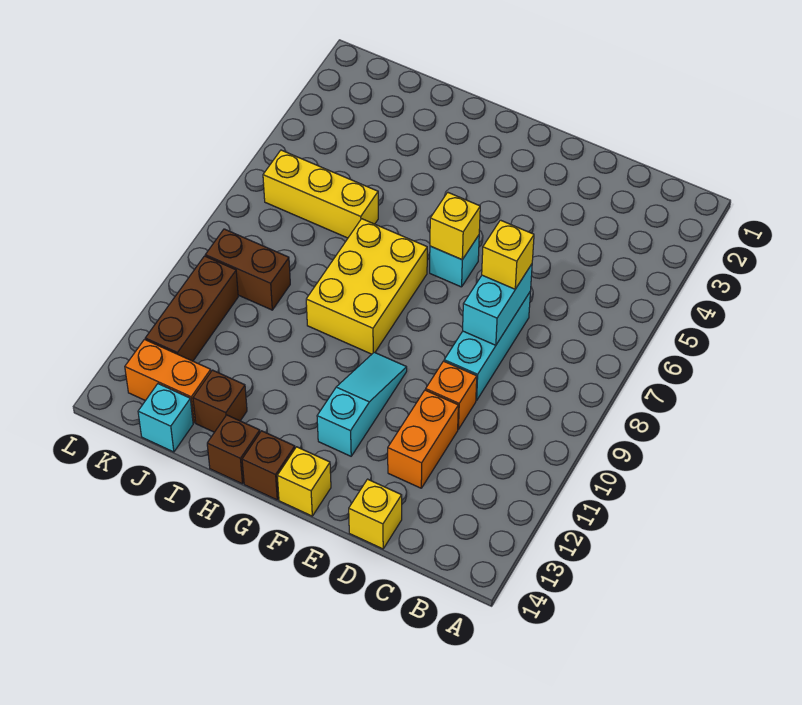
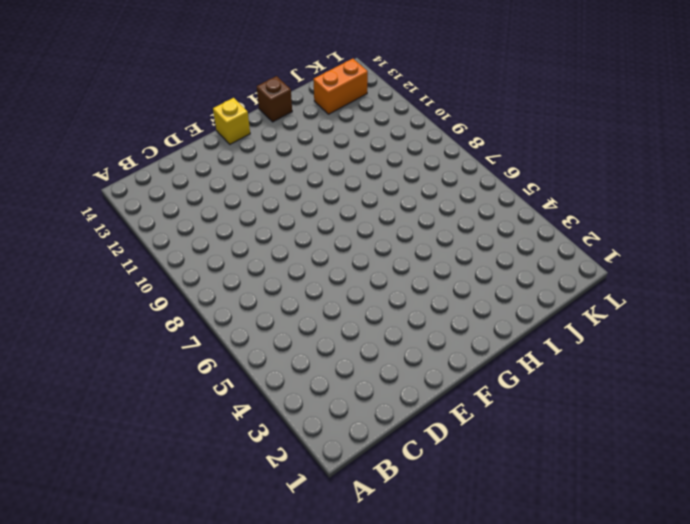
none -> cyan 1x3 brick [444,292,530,401]
none -> orange 1x1 brick [426,361,477,429]
none -> orange 1x2 brick [388,390,458,488]

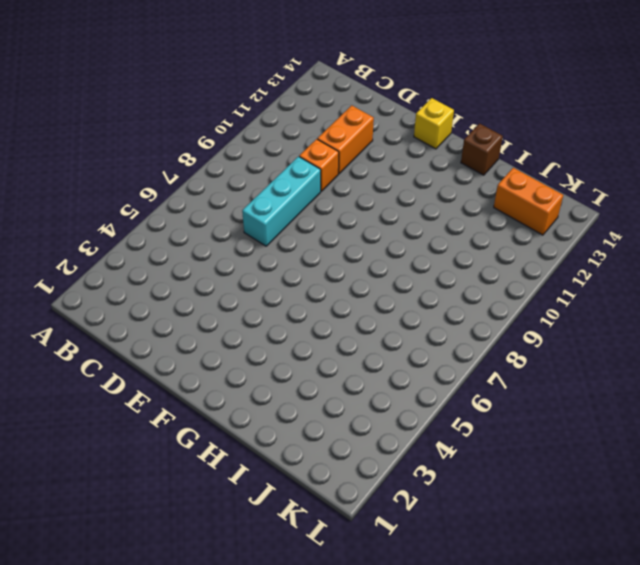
none -> yellow 1x1 brick [349,479,402,549]
none -> cyan 1x1 brick [430,235,479,287]
none -> cyan 1x3 slope [317,352,407,456]

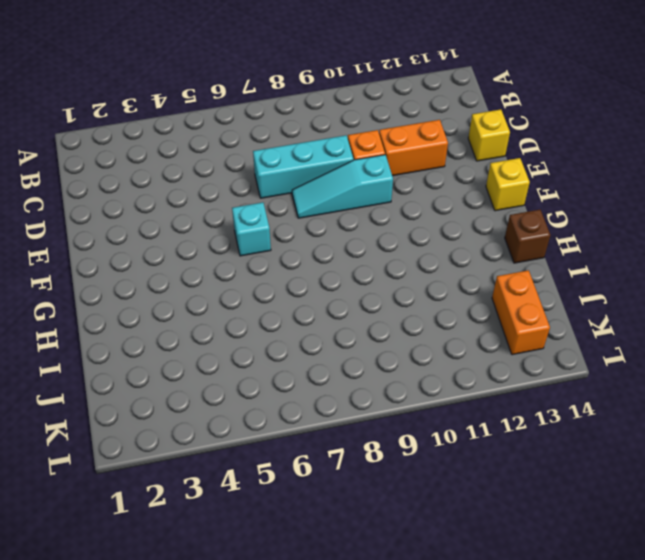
cyan 1x3 slope [292,155,393,218] -> cyan 1x3 slope moved to [317,352,407,456]
none -> yellow 2x3 brick [306,219,427,354]
none -> brown 1x1 brick [242,431,295,500]
none -> yellow 1x3 brick [263,150,378,238]

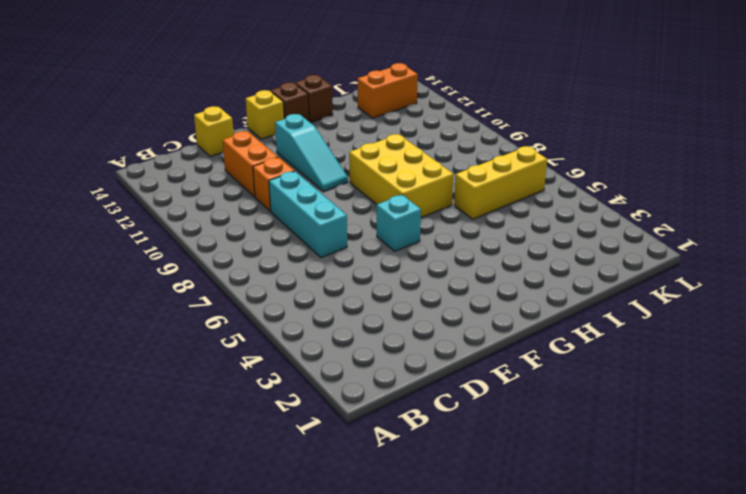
none -> brown 1x1 brick [193,370,247,432]
none -> brown 1x2 brick [205,229,290,310]
none -> cyan 1x1 brick [138,384,193,452]

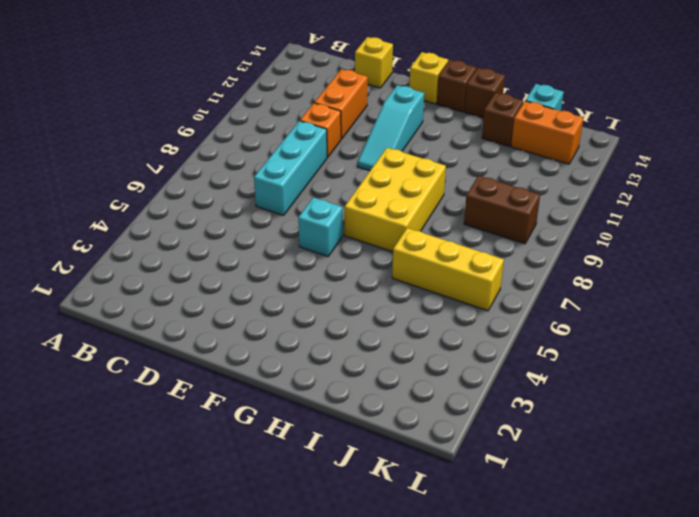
none -> brown 1x3 brick [145,256,238,361]
none -> cyan 1x2 brick [463,264,532,345]
none -> yellow 1x1 brick [430,192,480,260]

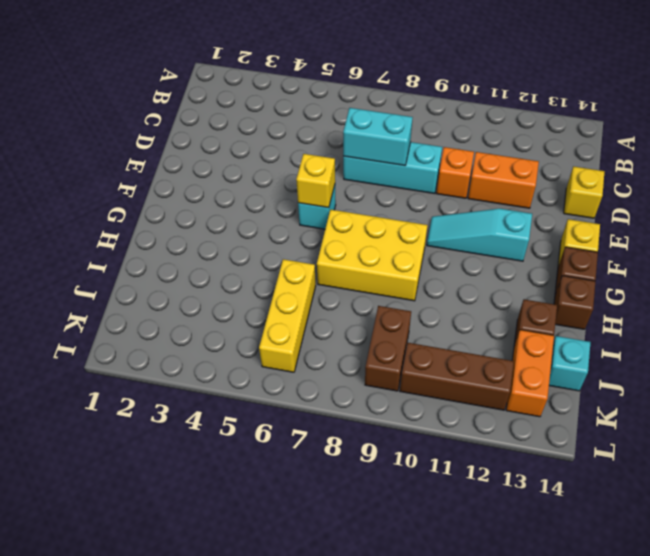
none -> yellow 1x1 brick [482,220,534,289]

